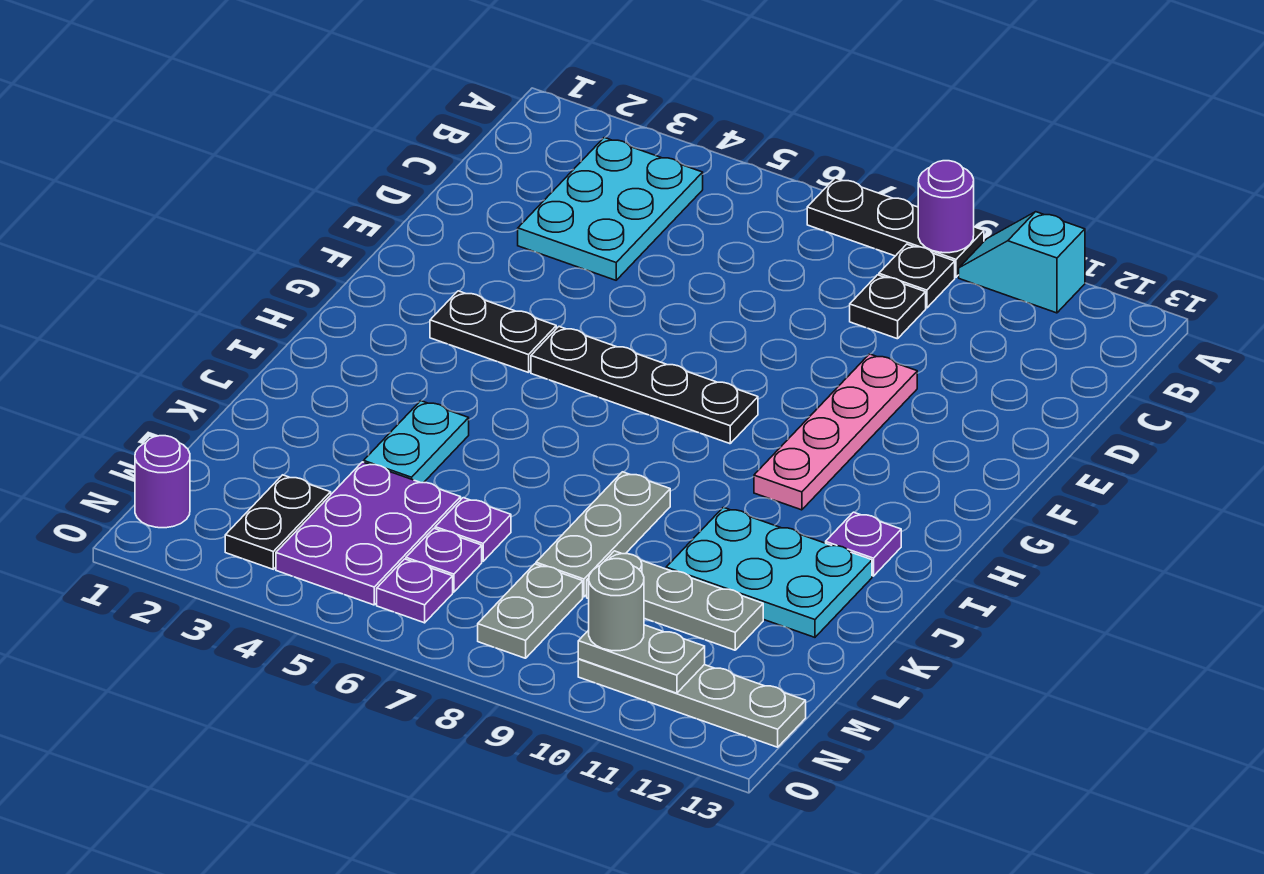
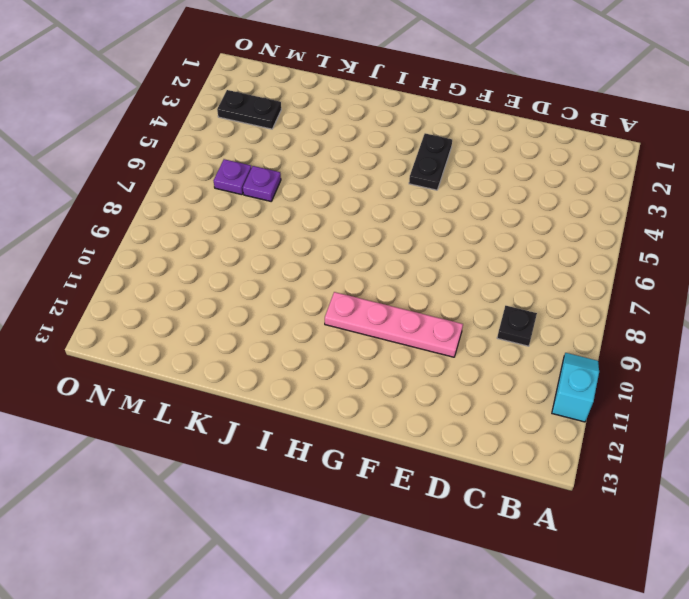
none -> black 1x3 plate [807,178,984,277]
none -> cyan 2x3 plate [518,138,703,280]
none -> black 1x1 plate [879,244,955,308]

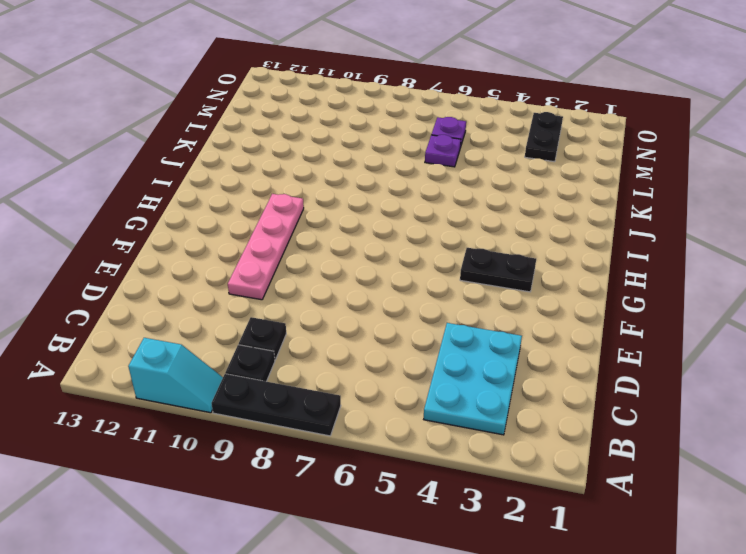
none -> black 1x4 plate [531,327,758,444]
none -> purple 1x1 plate [826,512,901,576]
none -> cyan 1x2 plate [364,401,469,483]

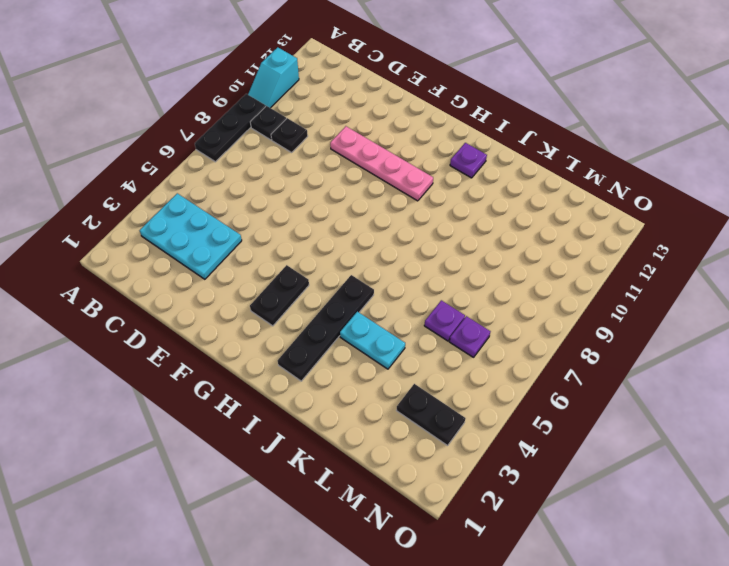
black 1x4 plate [278,275,374,381] -> black 1x4 plate moved to [531,327,758,444]
none -> grey 1x3 plate [536,472,670,597]
none -> cyan 2x3 plate [666,507,872,637]
none -> purple 2x3 plate [276,462,461,605]

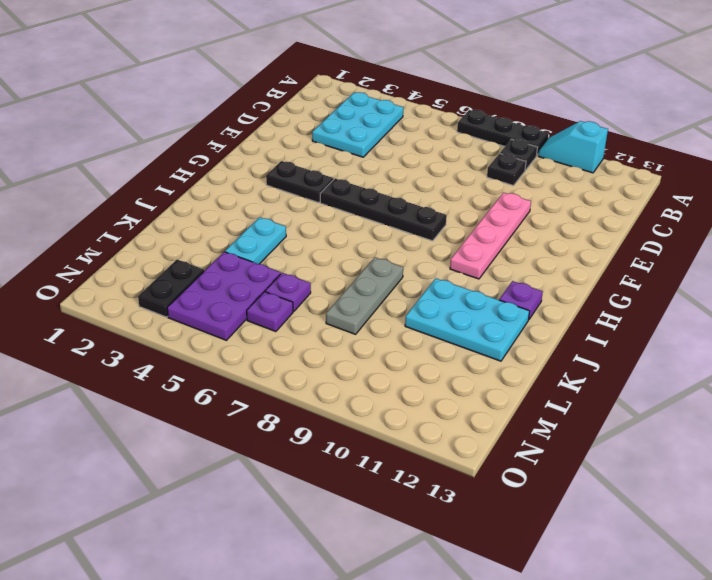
none -> grey 1x3 plate [587,551,763,650]
none -> grey 1x2 plate [478,564,583,658]
none -> purple 1x1 round brick [135,436,190,528]

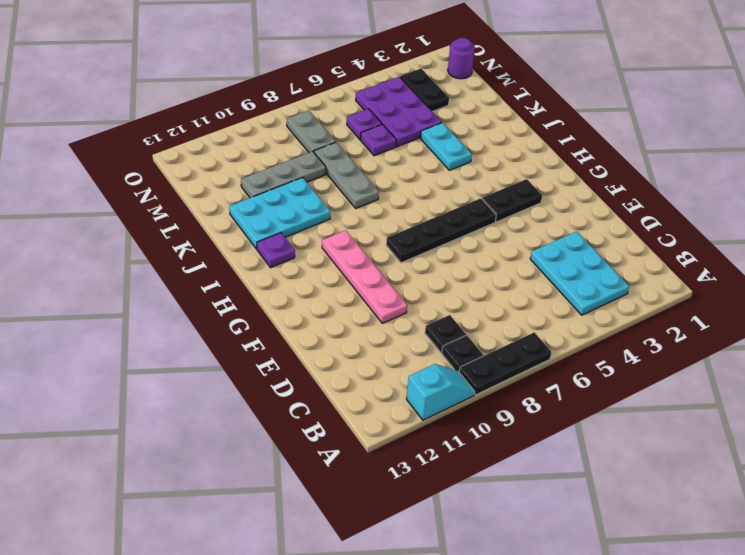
none -> purple 1x1 plate [377,559,453,623]
none -> grey 1x4 plate [578,659,806,747]
none -> purple 1x1 round brick [918,161,974,253]

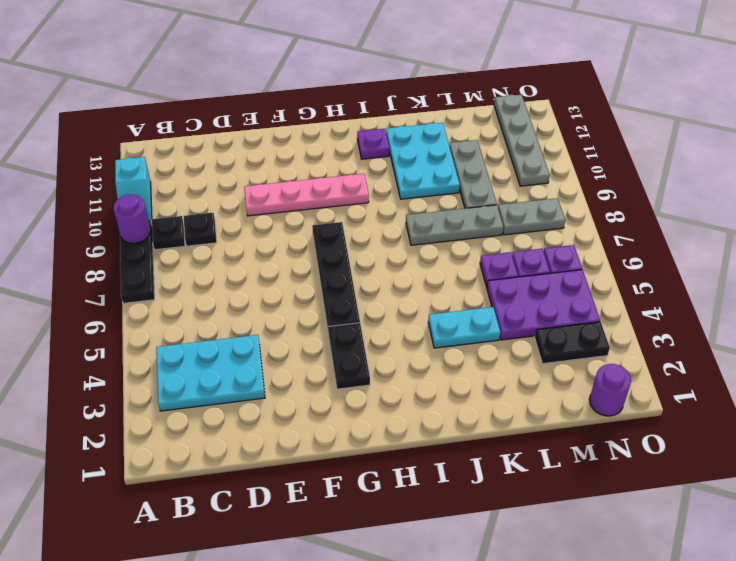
none -> grey 1x2 plate [578,625,705,693]
none -> grey 1x1 round brick [589,559,644,651]

